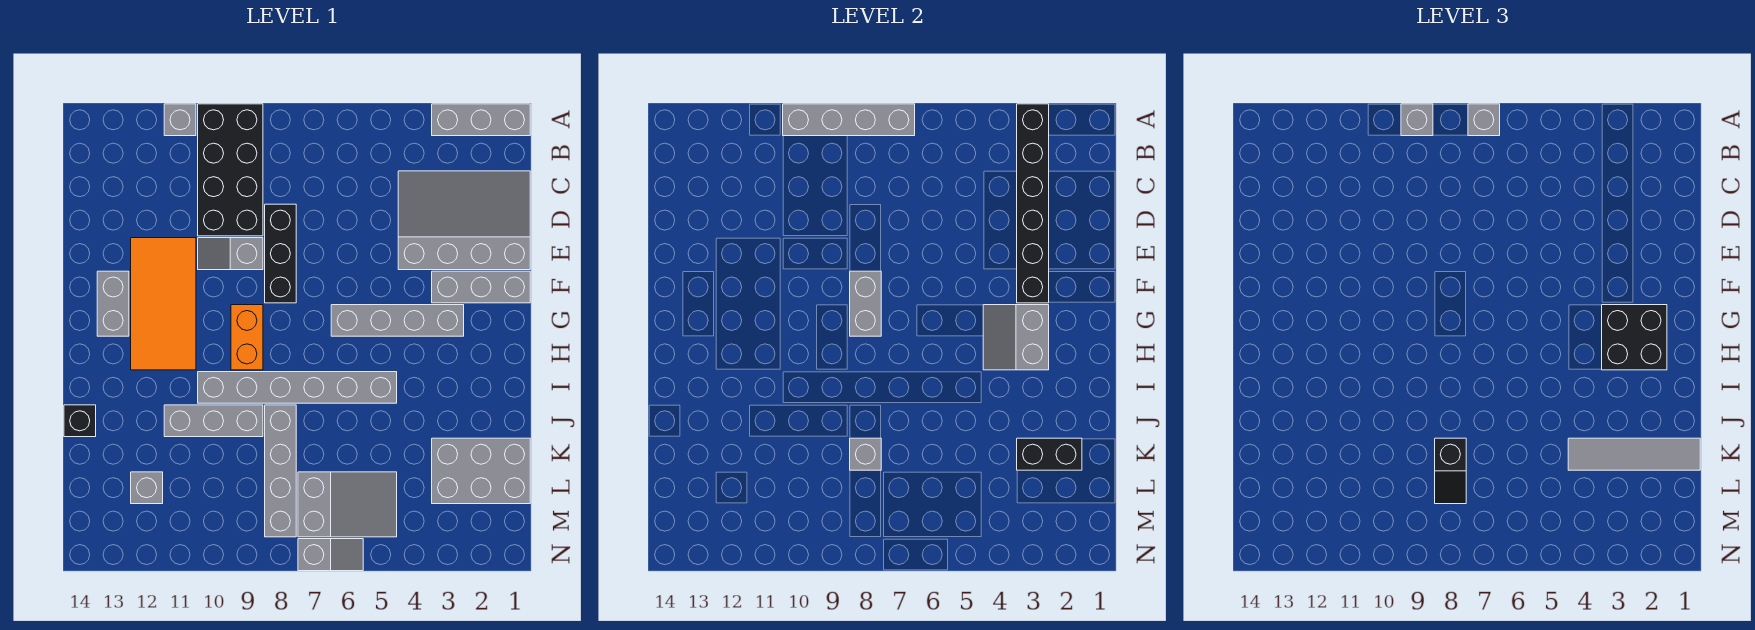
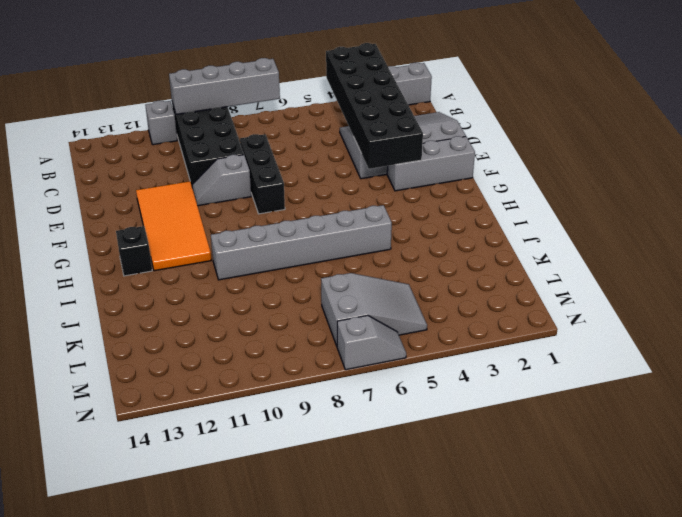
black 2x6 brick [326,43,423,169] -> black 1x6 brick [1017,104,1049,303]
black 1x1 brick [116,226,152,276] -> black 1x1 brick moved to [64,405,96,437]
none -> grey 1x2 brick [97,271,129,336]
none -> grey 1x4 brick [331,305,464,336]
none -> orange 1x2 brick [231,305,263,370]
none -> grey 1x4 brick [265,405,296,537]

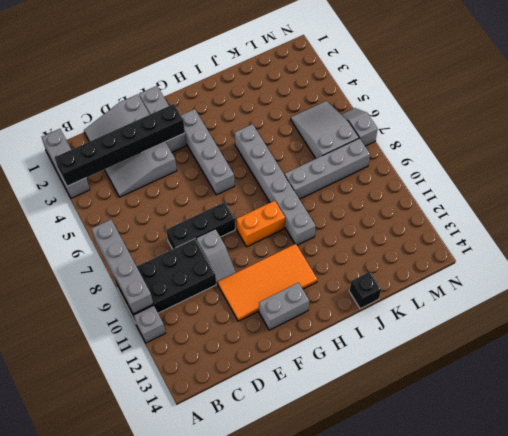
none -> grey 1x3 brick [164,405,263,437]
none -> grey 2x3 brick [432,438,530,504]
none -> grey 1x1 brick [131,472,163,504]
none -> grey 1x2 brick [850,271,881,336]

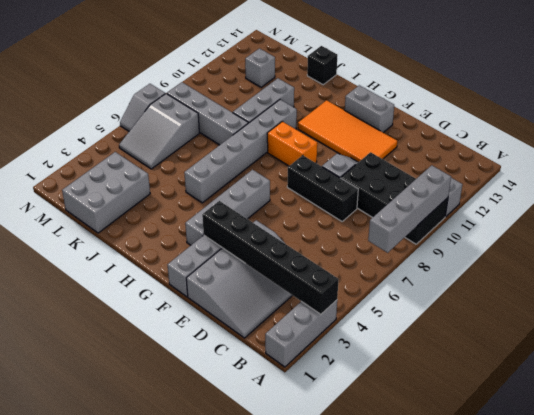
none -> grey 1x2 brick [850,271,881,336]
none -> grey 2x2 slope [983,305,1049,370]
none -> black 1x2 brick [1017,438,1082,470]
none -> grey 1x1 brick [850,438,881,470]

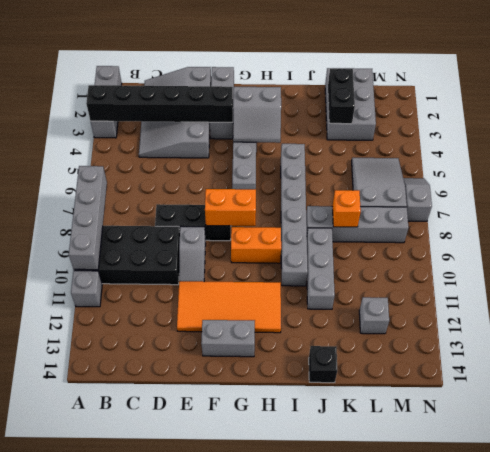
orange 1x2 brick [205,189,256,226] -> grey 1x2 brick [850,271,881,336]
orange 1x1 brick [332,190,361,227] -> grey 1x1 brick [850,438,881,470]
none -> grey 1x1 brick [1468,104,1500,136]
none -> grey 1x1 brick [1401,104,1433,136]
none -> black 2x2 brick [1602,305,1667,370]
none -> grey 1x4 tile [1568,438,1700,470]

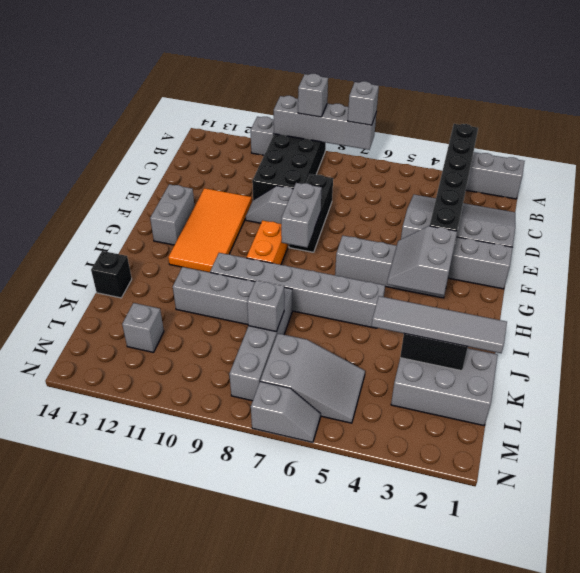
none -> black 2x2 brick [1602,305,1667,370]
none -> black 1x2 slope [1435,438,1466,504]

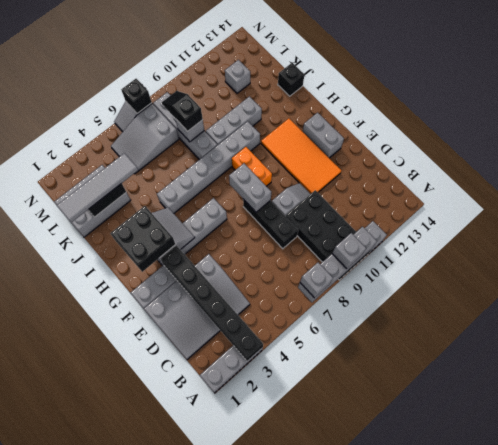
black 1x1 brick [121,79,152,113] -> none

